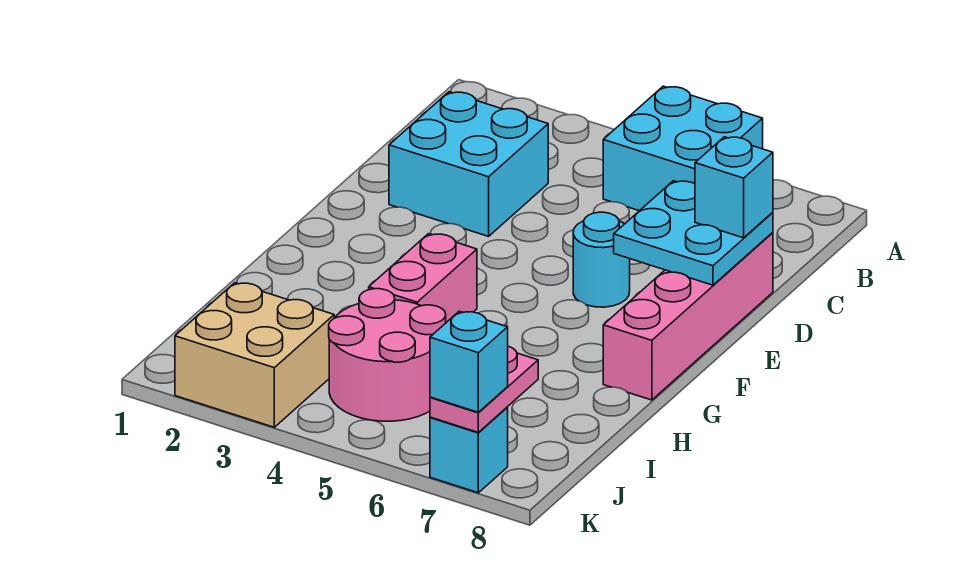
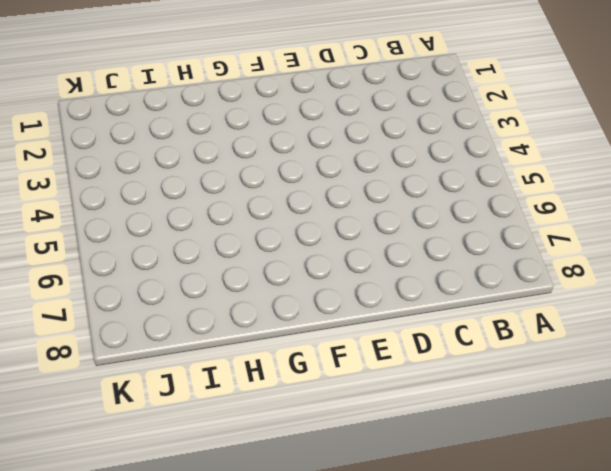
none -> cyan 2x2 brick [603,86,763,211]
none -> cyan 2x2 brick [389,92,548,236]
none -> pink 1x4 brick [603,233,773,400]

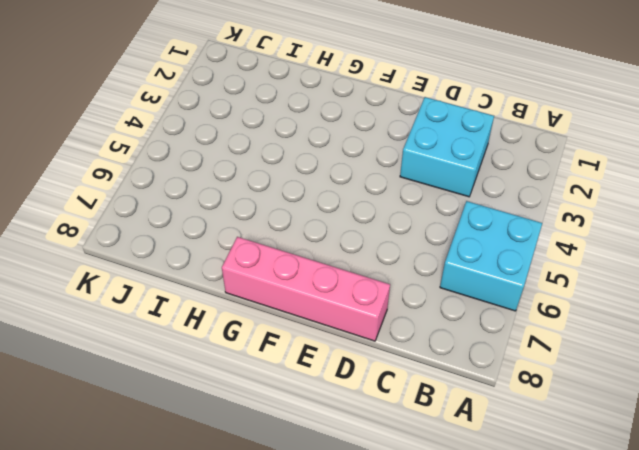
none -> cyan 1x1 round brick [573,212,630,307]
none -> pink 1x2 brick [369,234,477,322]
none -> pink 2x2 round brick [329,289,446,421]

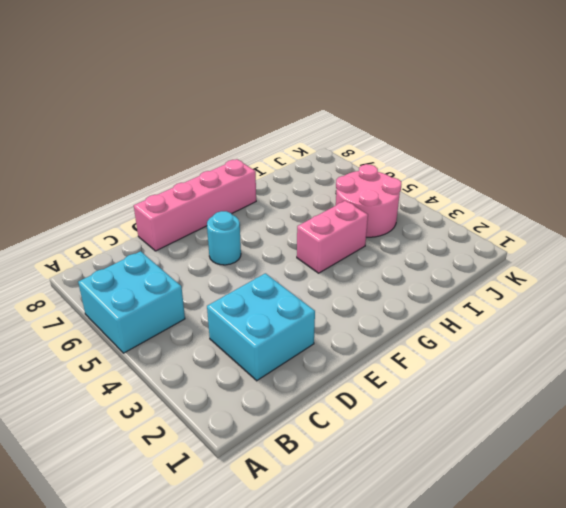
none -> tan 2x2 brick [175,283,334,427]
none -> cyan 1x1 brick [430,408,508,493]
none -> cyan 2x2 plate [614,181,773,285]

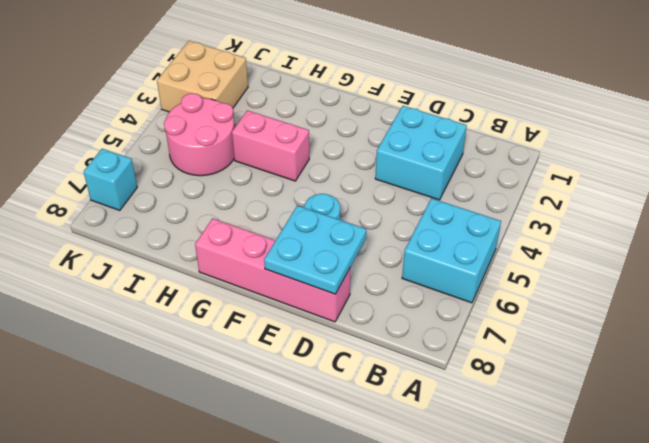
none -> pink 1x2 plate [430,346,538,432]
none -> cyan 1x1 brick [695,137,773,238]
none -> cyan 1x1 brick [430,311,508,412]

